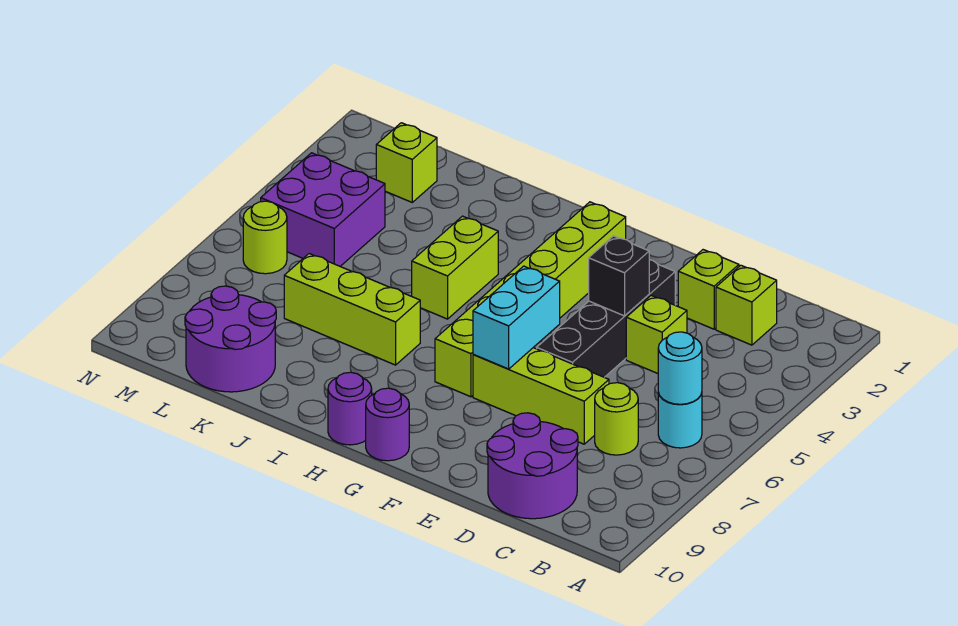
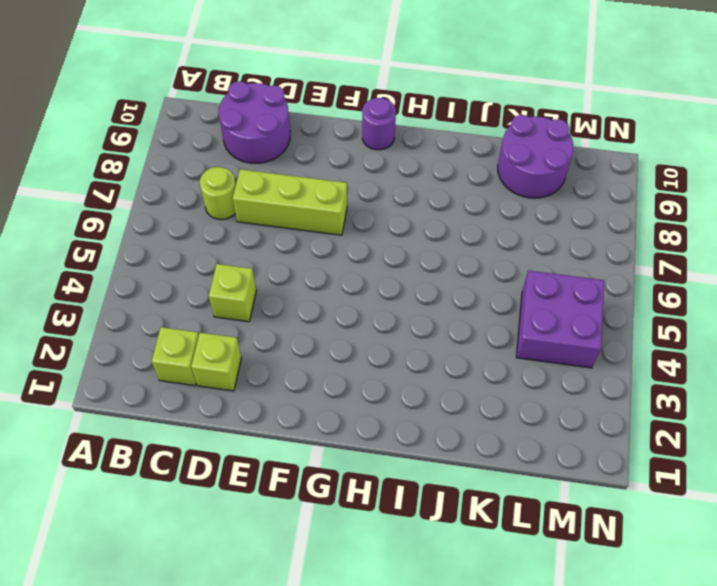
none -> cyan 1x1 round brick [658,393,702,448]
none -> black 1x4 brick [537,260,675,377]
none -> lime 1x6 brick [435,202,626,397]

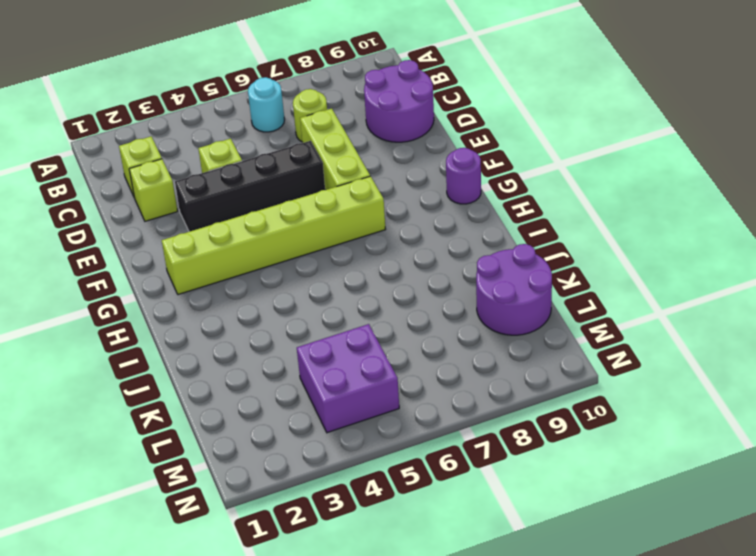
none -> purple 1x1 round brick [328,372,372,445]
none -> lime 1x2 brick [412,216,498,319]
none -> lime 1x3 brick [284,254,420,365]

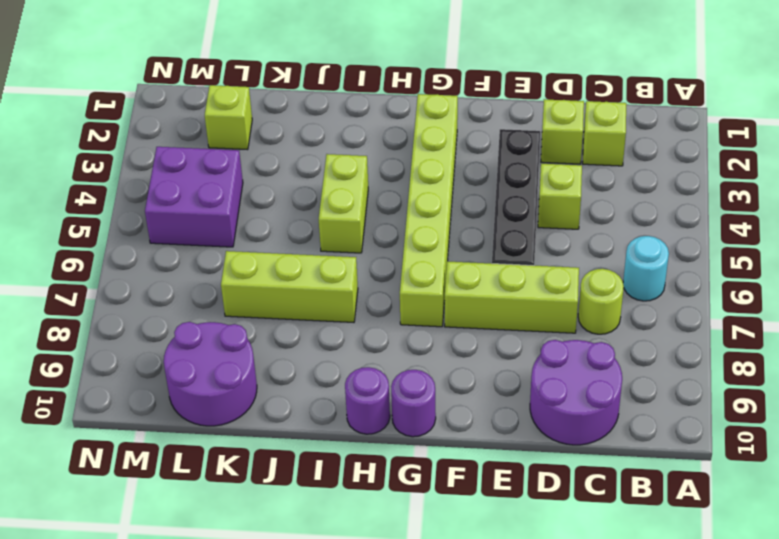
none -> lime 1x1 round brick [243,201,287,274]
none -> cyan 1x1 round brick [658,332,702,404]
none -> black 1x1 brick [589,236,649,316]

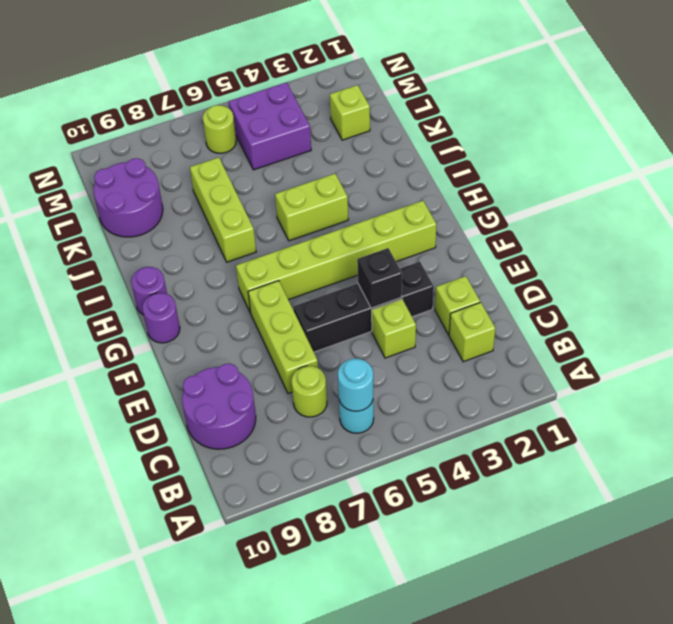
none -> cyan 1x2 brick [473,266,560,369]

